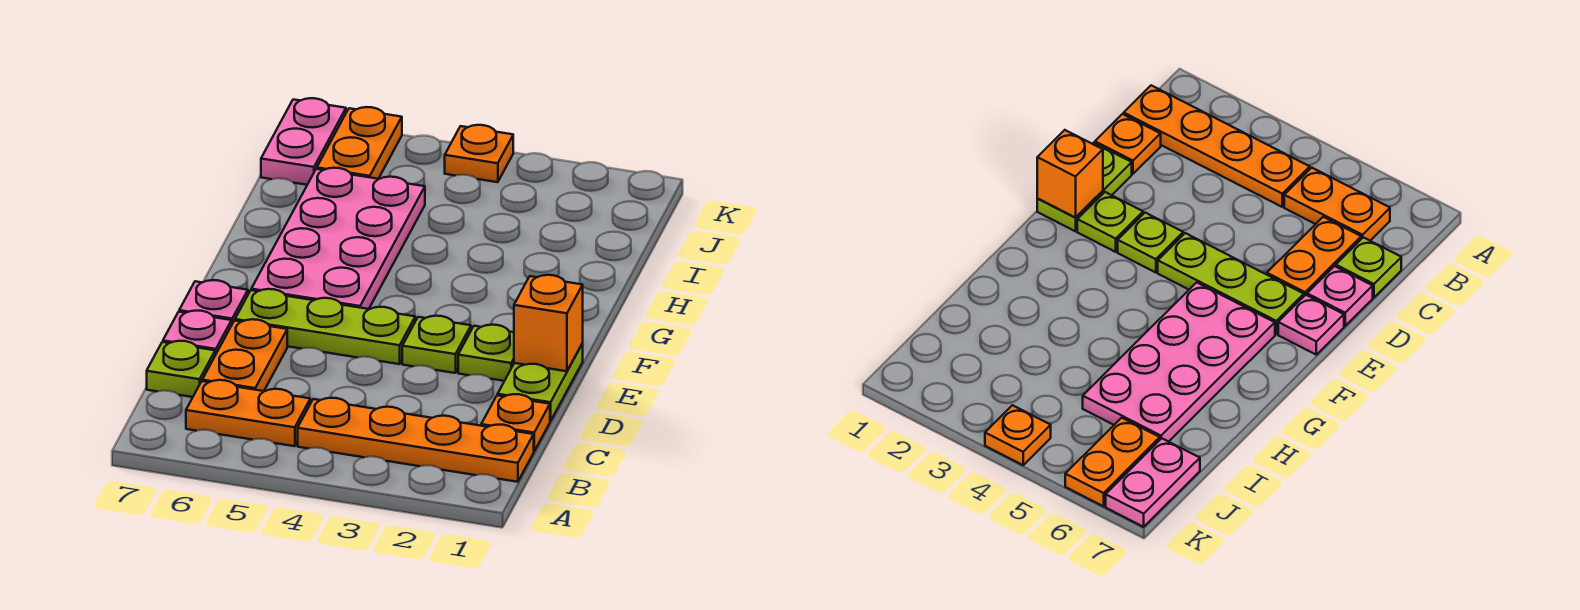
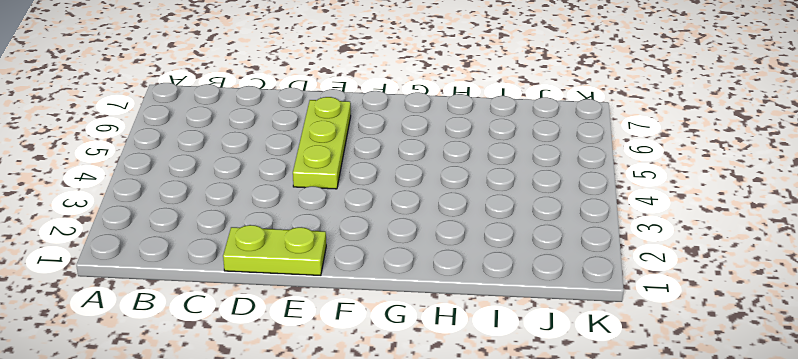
none -> orange 1x4 plate [298,398,534,482]
none -> orange 1x2 plate [186,380,310,446]
none -> orange 1x1 plate [481,394,550,451]

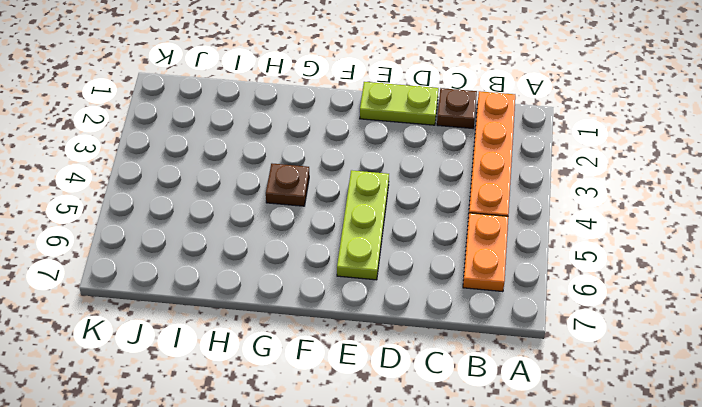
brown 1x1 plate [437,88,477,128] -> orange 1x1 plate [481,394,550,451]
brown 1x1 plate [266,164,309,206] -> none
none -> orange 1x2 plate [202,319,287,391]
none -> lime 1x1 plate [147,341,215,397]
none -> pink 1x1 plate [163,311,232,355]

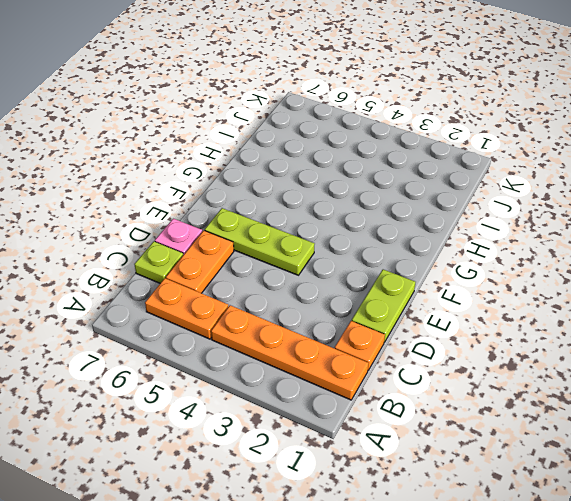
none -> lime 1x1 plate [458,325,514,381]
none -> lime 1x1 plate [402,316,471,373]
none -> pink 1x1 plate [179,280,248,323]

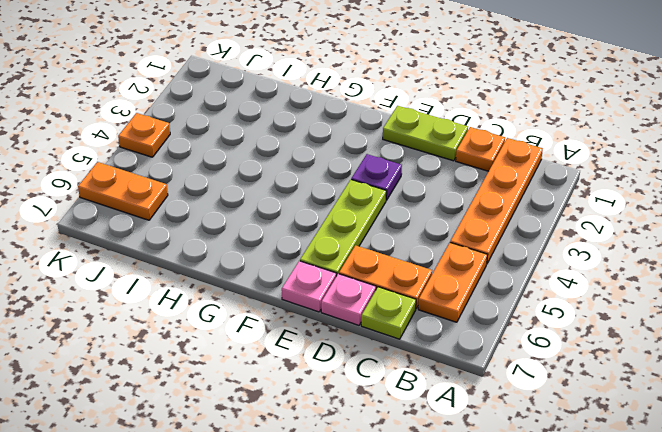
purple 1x1 plate [351,154,402,200] -> lime 1x1 plate [402,316,471,373]
none -> lime 1x1 plate [458,325,514,381]
none -> pink 2x4 plate [251,168,425,309]
none -> pink 1x2 plate [261,98,346,185]

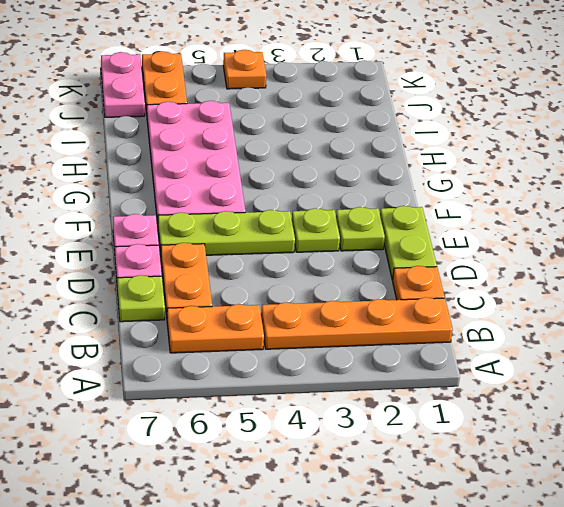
none -> orange 1x1 brick [514,275,583,371]

